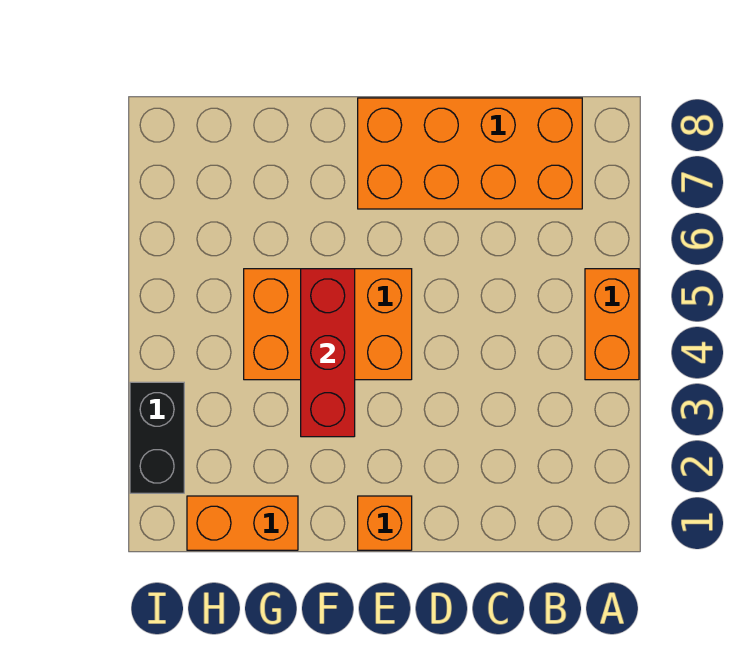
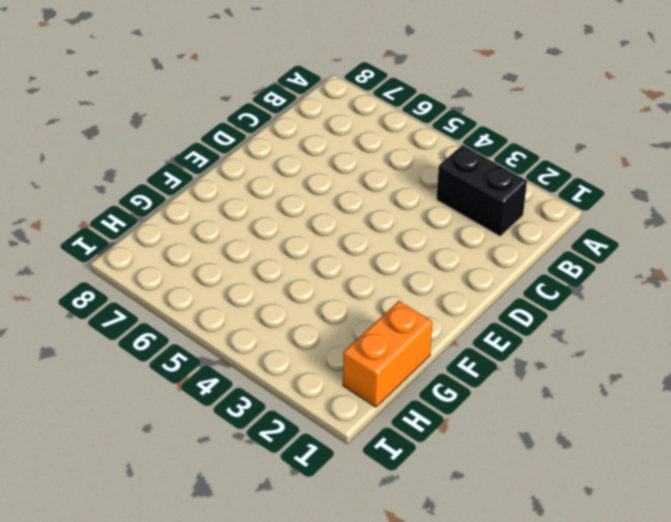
black 1x2 brick [437,145,527,236] -> black 1x2 brick moved to [130,382,184,493]
none -> orange 1x2 brick [585,269,639,380]
none -> orange 2x4 brick [358,98,582,209]

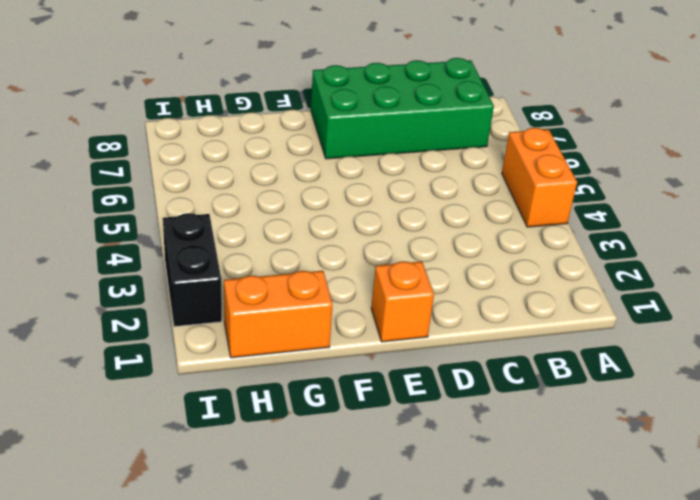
green 2x4 brick [311,58,494,159] -> orange 2x4 brick [358,98,582,209]
none -> orange 2x3 brick [244,269,412,380]
none -> red 1x3 brick [301,269,355,437]

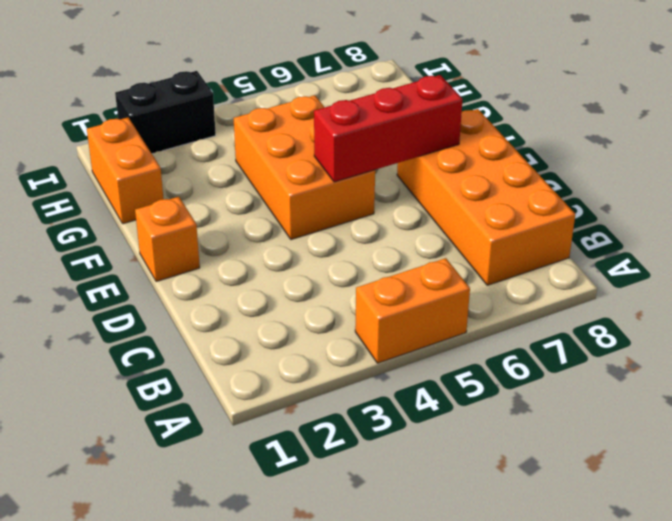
red 1x3 brick [314,75,463,182] -> red 1x3 brick moved to [301,269,355,437]

